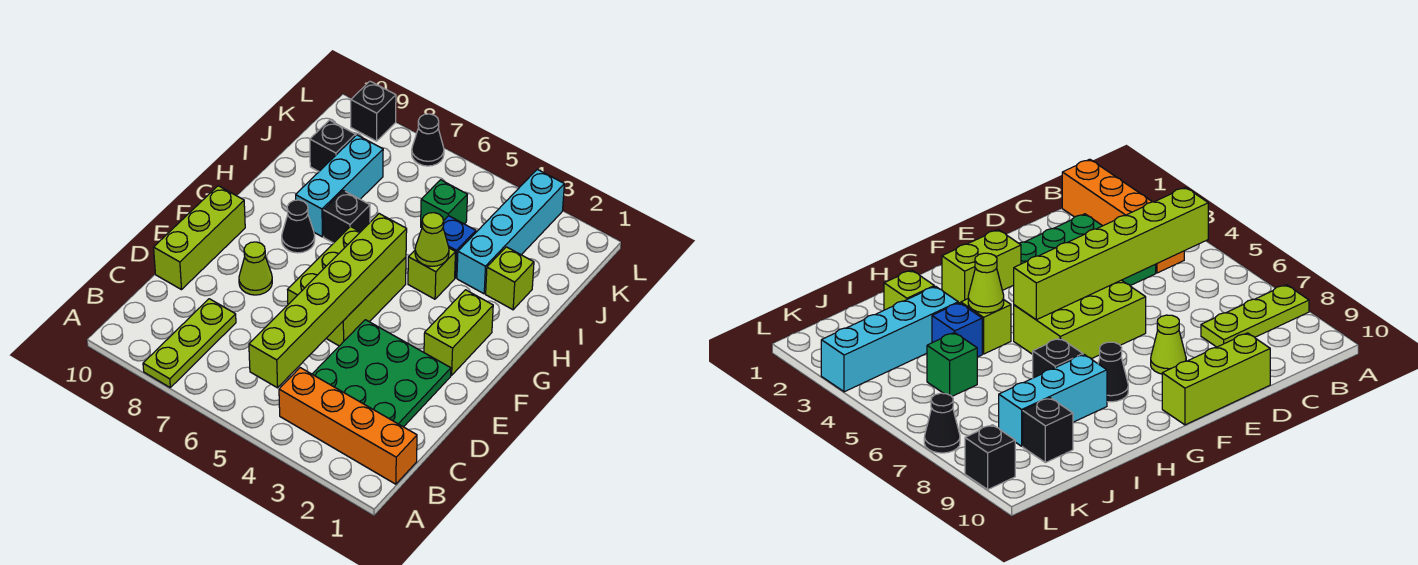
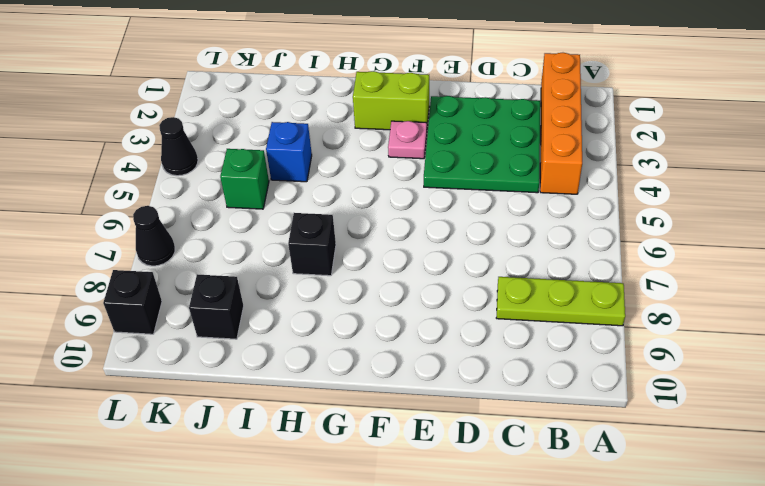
pink 1x1 plate [388,121,427,159] -> none
black 1x1 cone [159,117,198,176] -> black 1x1 cone moved to [282,200,315,253]
none -> lime 1x3 brick [154,186,245,290]
none -> lime 2x3 brick [287,227,406,346]
none -> lime 1x1 cone [239,242,272,295]

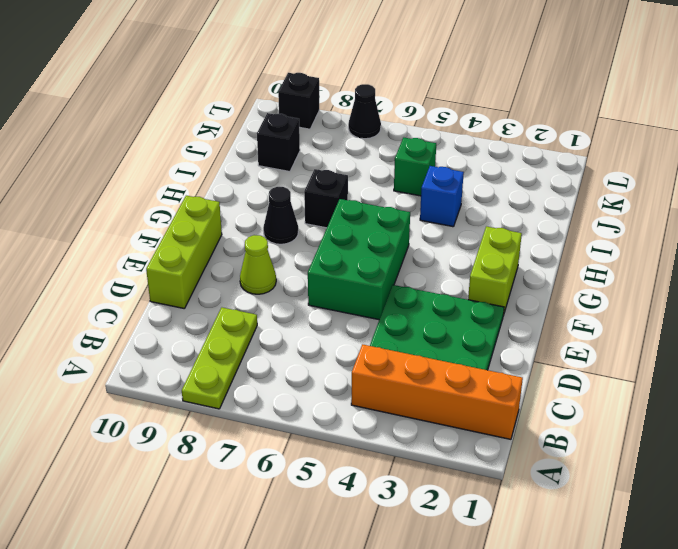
green 2x3 brick [308,199,410,320] -> lime 2x3 brick [287,227,406,346]
none -> lime 1x1 brick [408,248,455,299]
none -> cyan 1x3 brick [296,135,383,237]
none -> lime 1x1 brick [486,247,534,310]

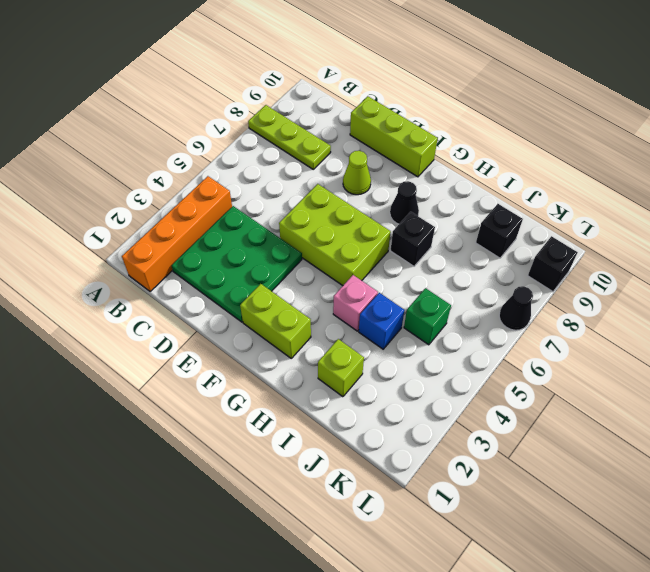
pink 1x1 brick [333,275,378,331] -> lime 1x1 brick [408,248,455,299]
none -> cyan 1x3 brick [296,135,383,237]
none -> cyan 1x4 brick [457,169,564,294]
none -> lime 1x6 brick [249,214,407,388]

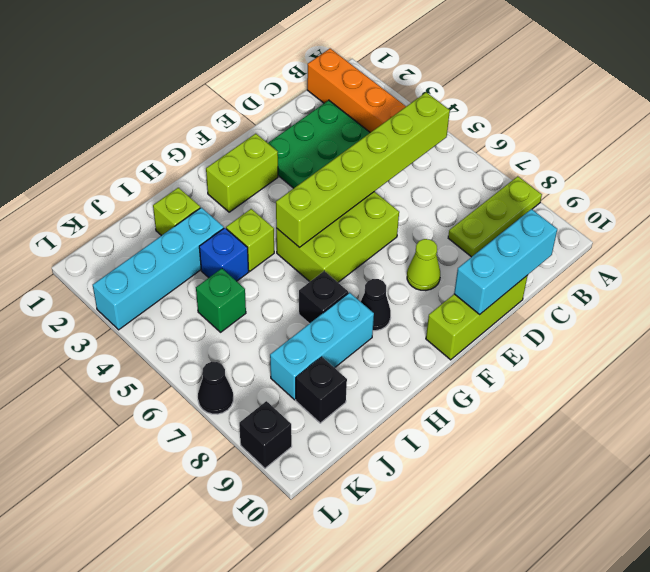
cyan 1x3 brick [454,209,557,315] -> none
none -> lime 1x1 cone [415,213,449,266]

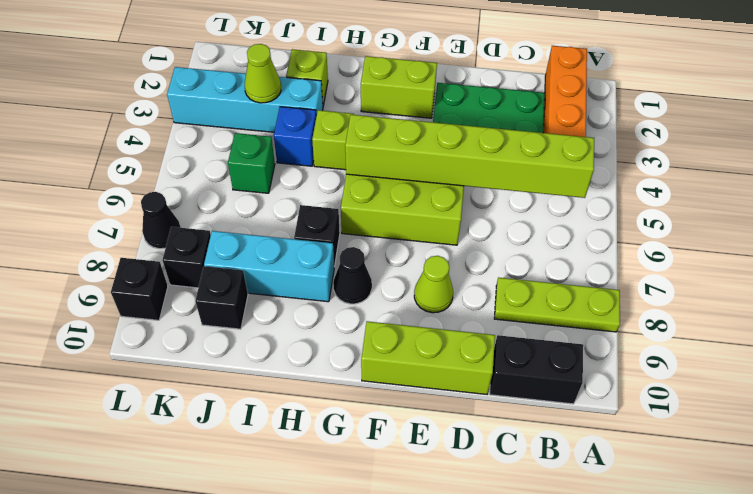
black 1x2 brick [490,335,583,404] -> none
lime 1x1 cone [245,44,281,103] -> lime 1x1 cone moved to [415,213,449,266]
black 1x1 brick [162,227,211,288] -> none

